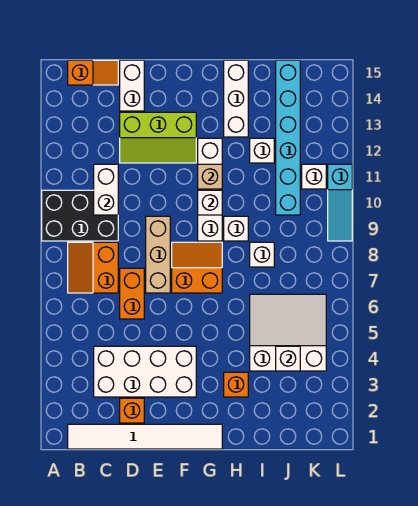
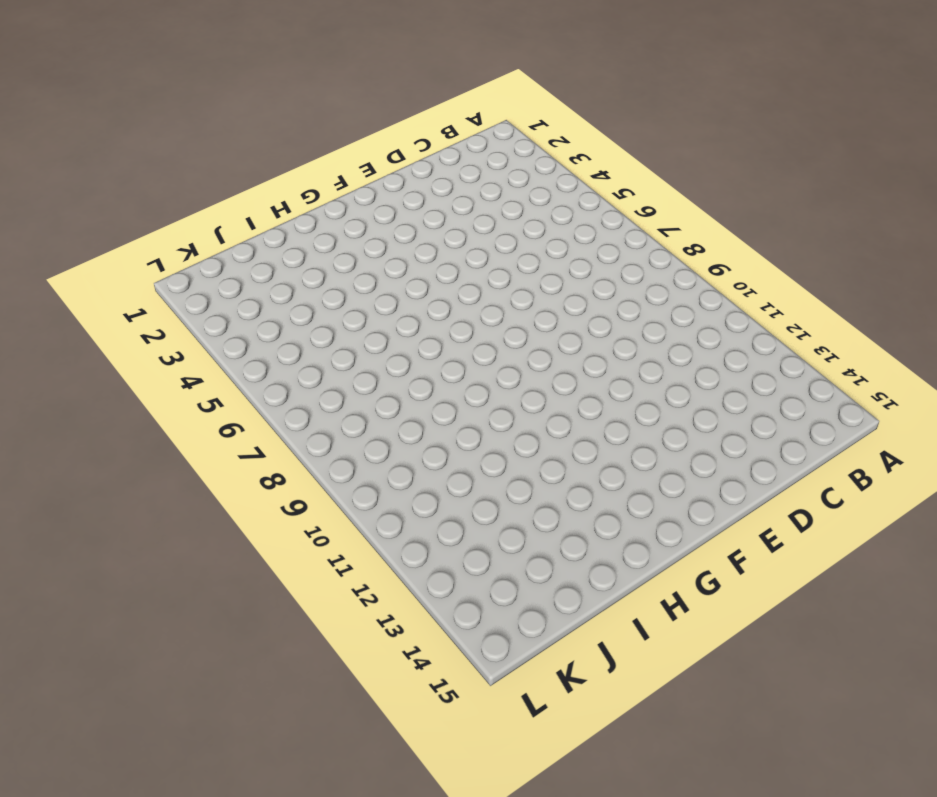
none -> black 2x3 brick [42,190,118,241]
none -> white 1x6 tile [68,424,222,449]
none -> orange 2x2 slope [68,242,118,293]

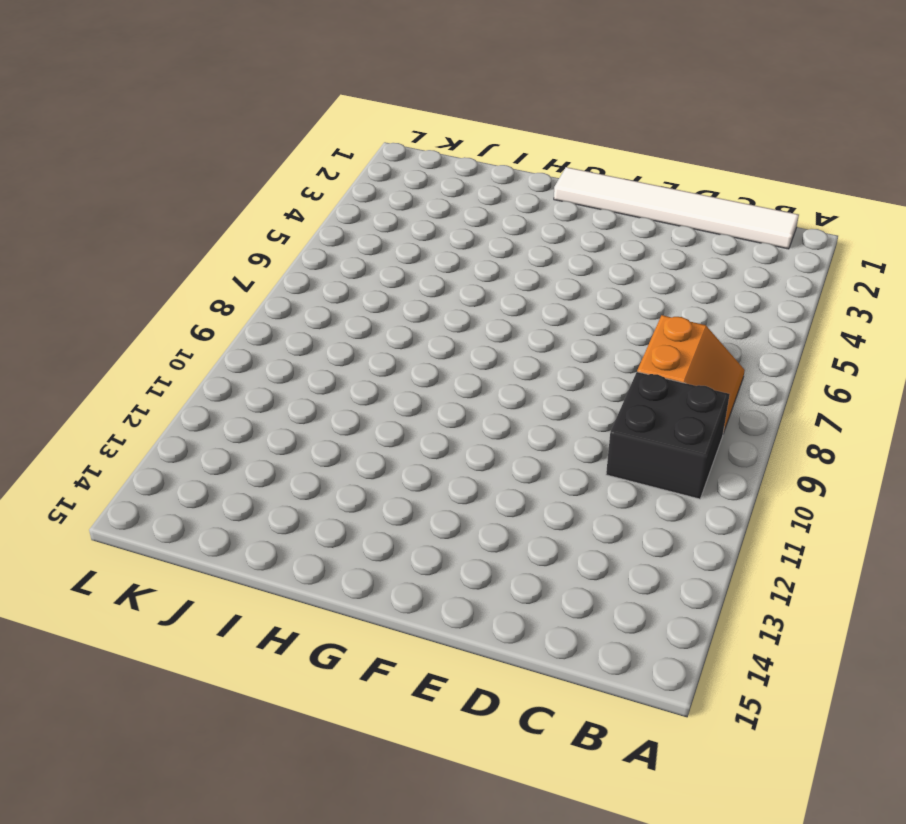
black 2x2 brick [606,372,730,499] -> black 2x3 brick [42,190,118,241]
none -> orange 1x2 slope [68,60,118,85]
none -> white 2x4 brick [94,346,196,397]
none -> orange 1x1 brick [120,398,144,423]

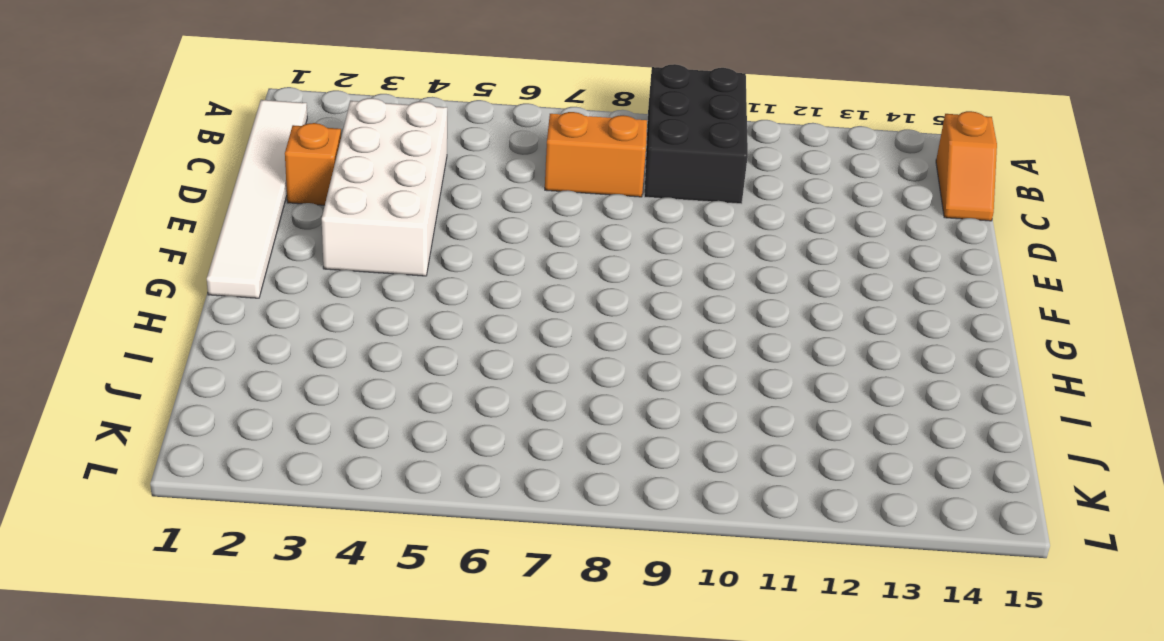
none -> orange 1x2 brick [120,268,144,319]
none -> lime 2x3 slope [120,112,196,163]
none -> white 1x2 brick [120,60,144,111]

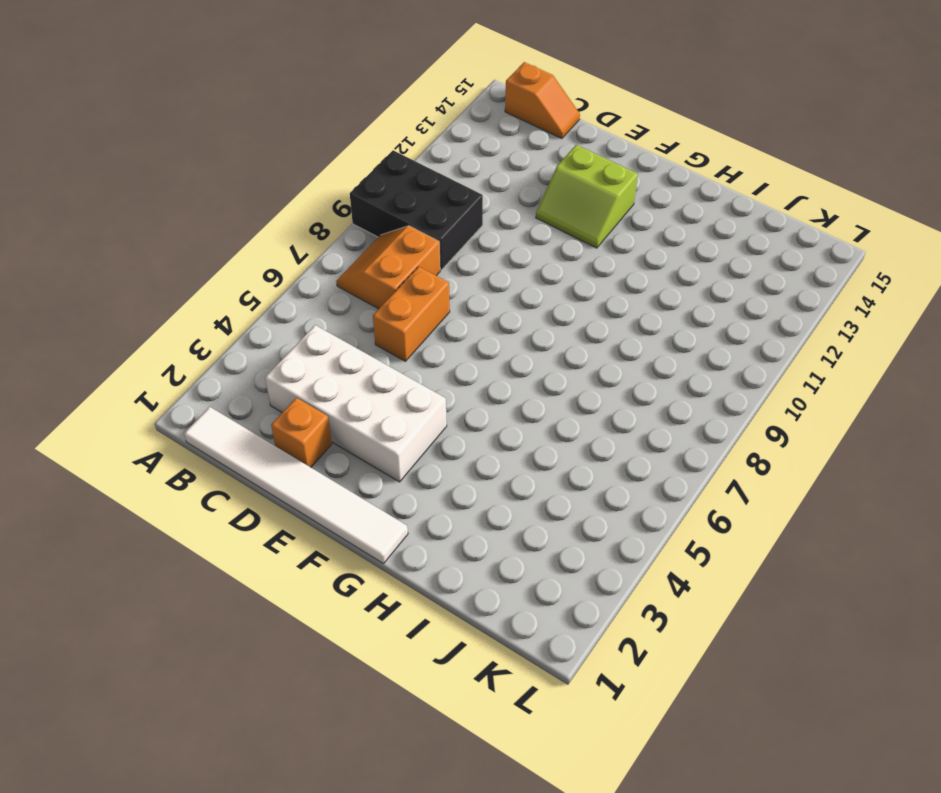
lime 2x2 slope [536,145,638,248] -> lime 2x3 slope [120,112,196,163]
none -> white 1x2 brick [120,60,144,111]
none -> tan 1x3 brick [146,216,170,293]
none -> orange 2x2 slope [172,242,222,293]

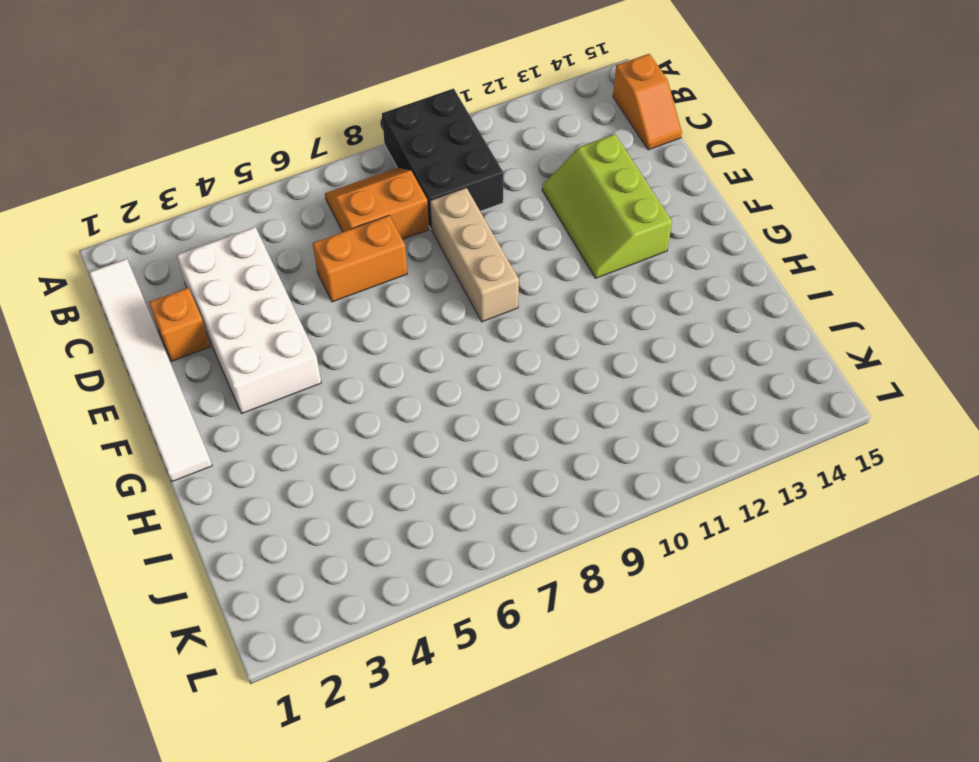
tan 1x3 brick [430,188,519,322] -> tan 1x3 brick turned to [146,216,170,293]
none -> white 1x2 brick [120,60,144,111]
none -> orange 2x2 slope [172,242,222,293]
none -> white 1x4 brick [198,138,222,241]

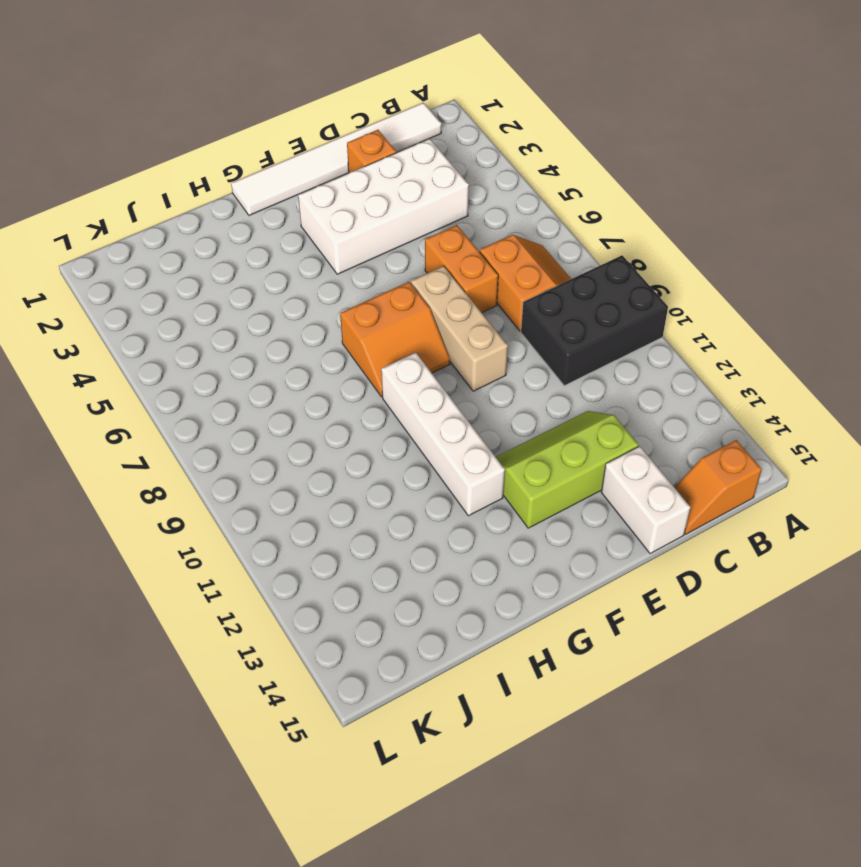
none -> orange 1x1 brick [224,372,248,397]
none -> white 1x1 brick [224,216,248,241]
none -> white 1x3 brick [224,60,248,137]

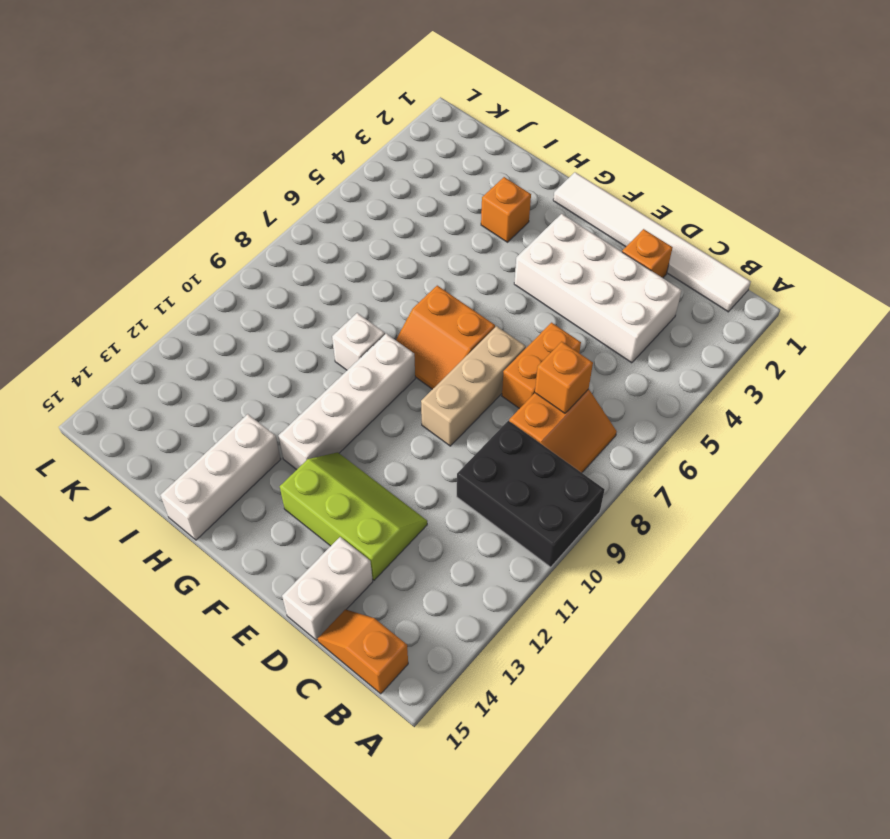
orange 1x1 brick [535,342,593,413] -> none
none -> white 3x3 slope [250,294,326,371]
none -> white 1x1 brick [250,242,274,267]
none -> white 1x1 brick [250,138,274,163]

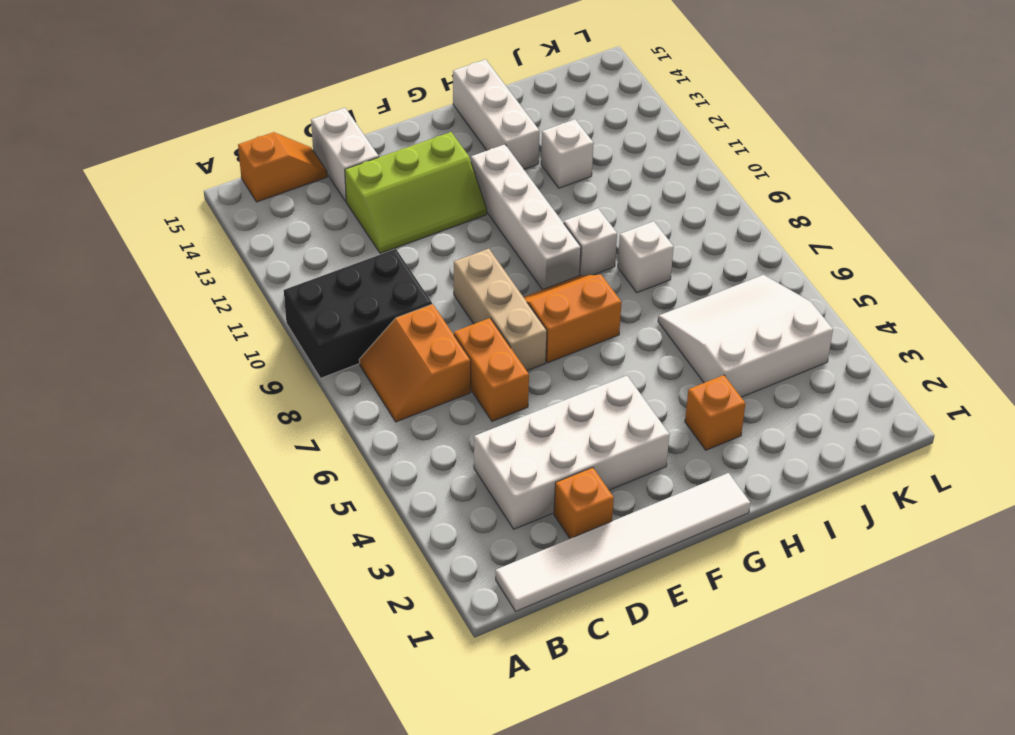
none -> cyan 1x6 brick [276,60,300,215]
none -> white 1x1 brick [302,164,326,189]
none -> cyan 1x3 slope [328,164,352,241]

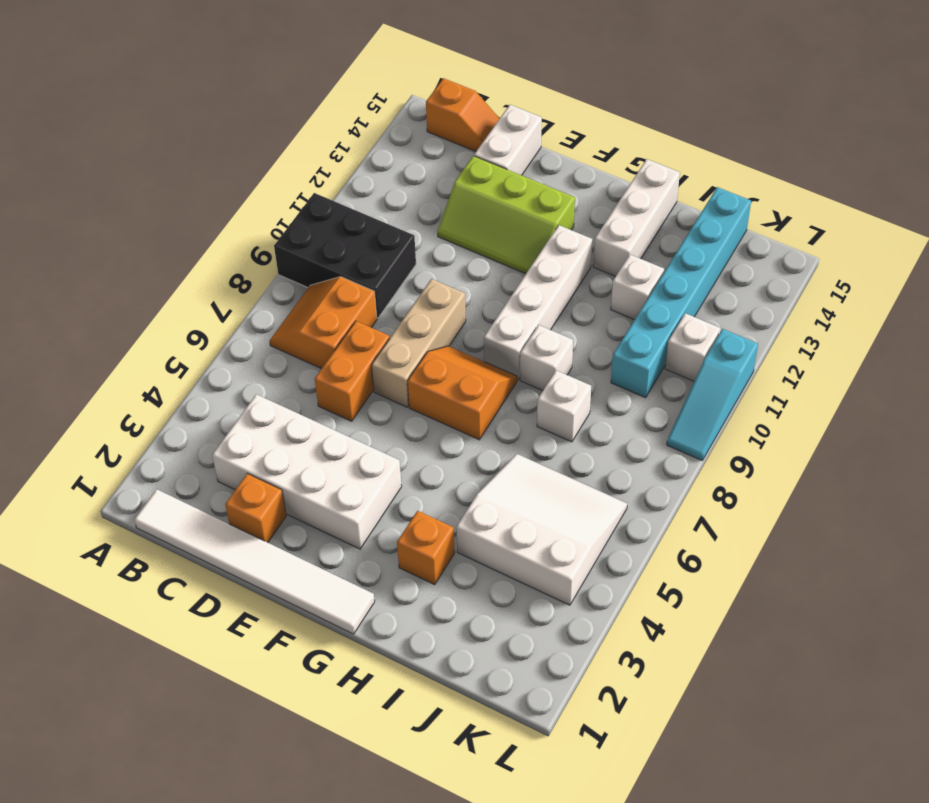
none -> white 1x2 brick [94,164,118,215]
none -> white 1x1 brick [198,190,222,215]
none -> tan 1x1 brick [198,164,222,189]

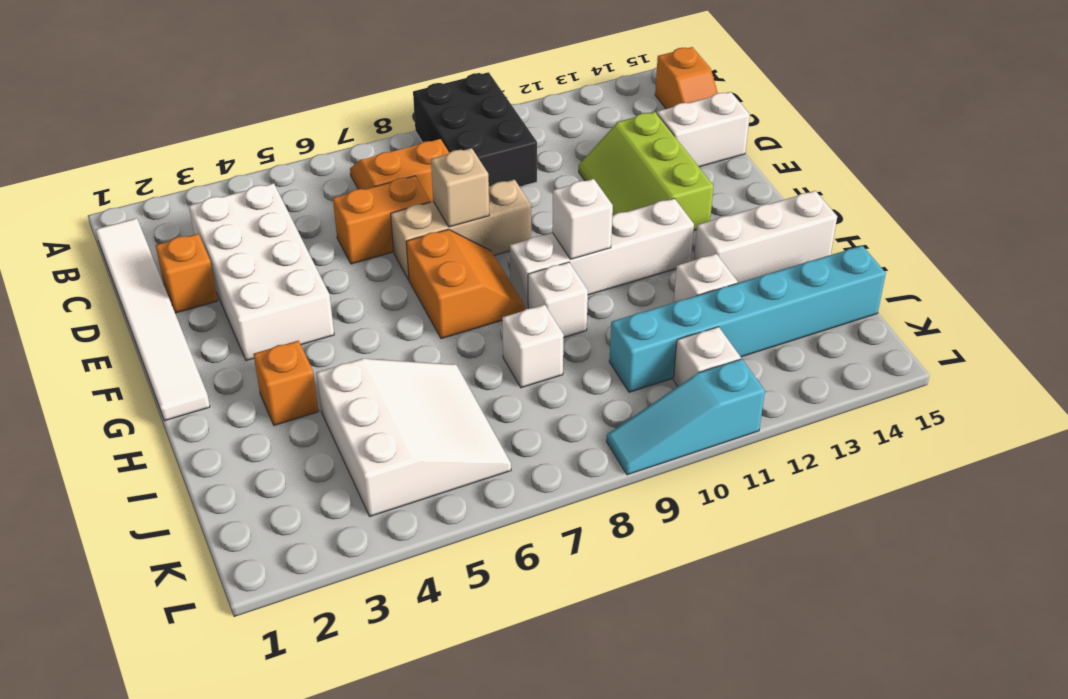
tan 1x1 brick [431,148,489,227] -> tan 1x1 brick moved to [198,164,222,189]
none -> white 1x2 brick [94,164,118,215]
none -> white 1x1 brick [276,346,300,371]

